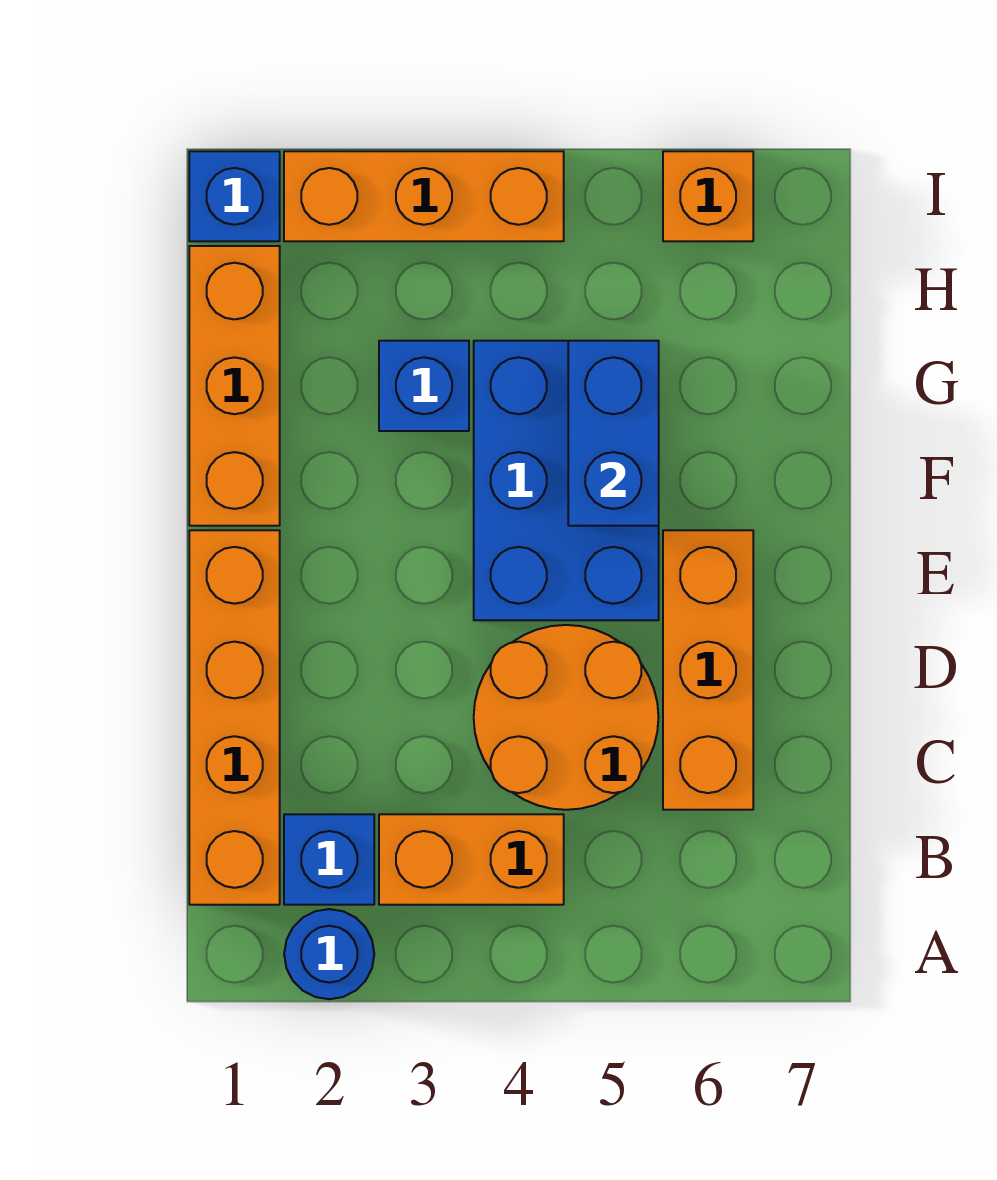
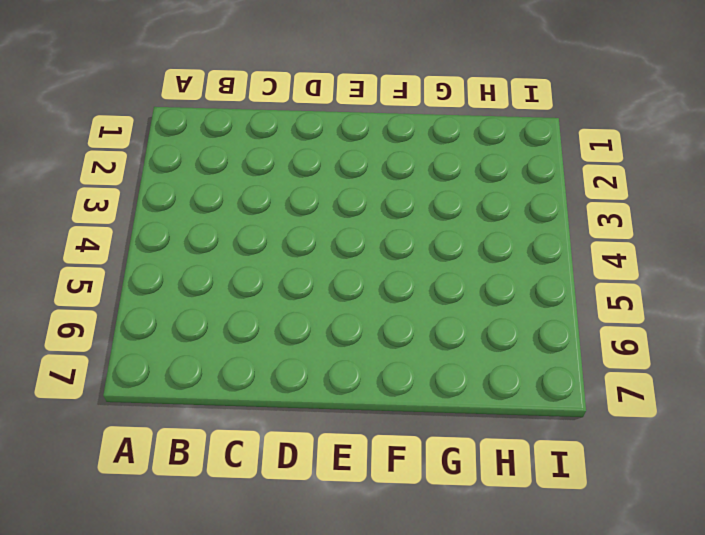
none -> blue 1x1 round brick [284,909,374,999]
none -> orange 1x4 brick [189,530,280,905]
none -> blue 1x1 brick [284,814,374,905]

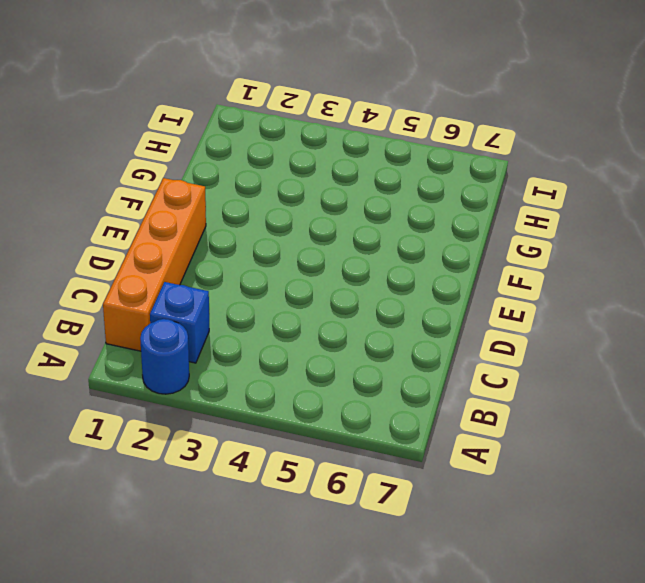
none -> orange 1x2 brick [379,814,564,905]
none -> orange 2x2 round brick [474,625,659,810]
none -> orange 1x3 brick [663,530,753,810]

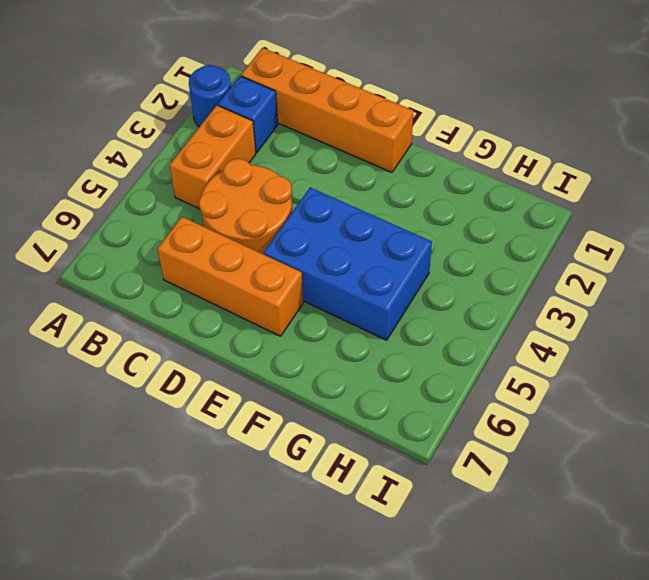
none -> orange 1x3 brick [189,246,280,526]
none -> blue 1x1 brick [379,341,469,431]
none -> blue 1x1 brick [189,151,280,241]

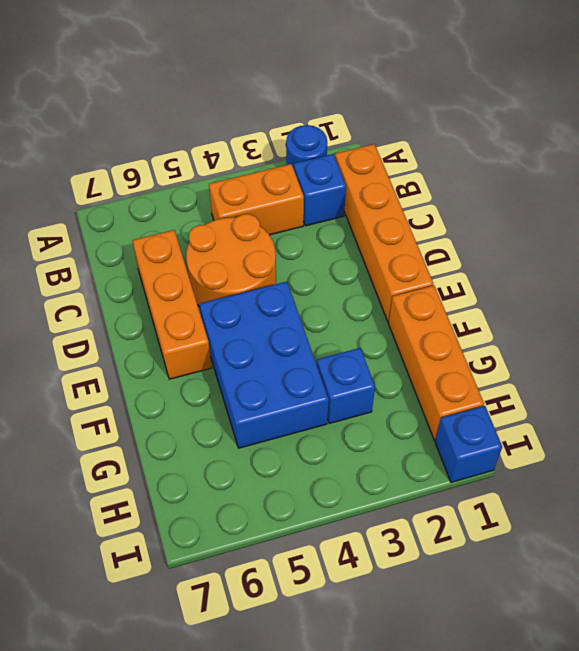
none -> orange 1x3 brick [284,151,564,241]
none -> orange 1x1 brick [663,151,753,241]
none -> blue 1x2 brick [568,341,659,526]

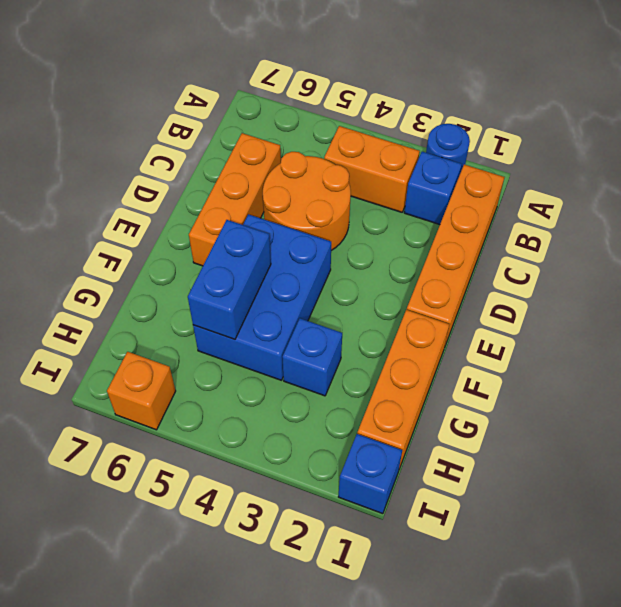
none -> orange 1x3 brick [284,151,564,241]

